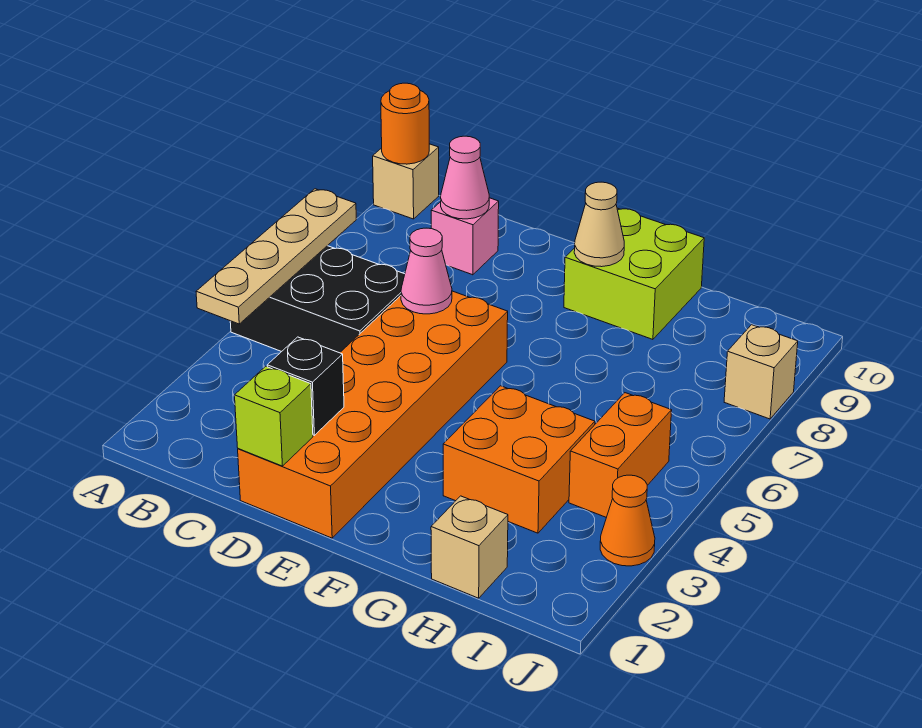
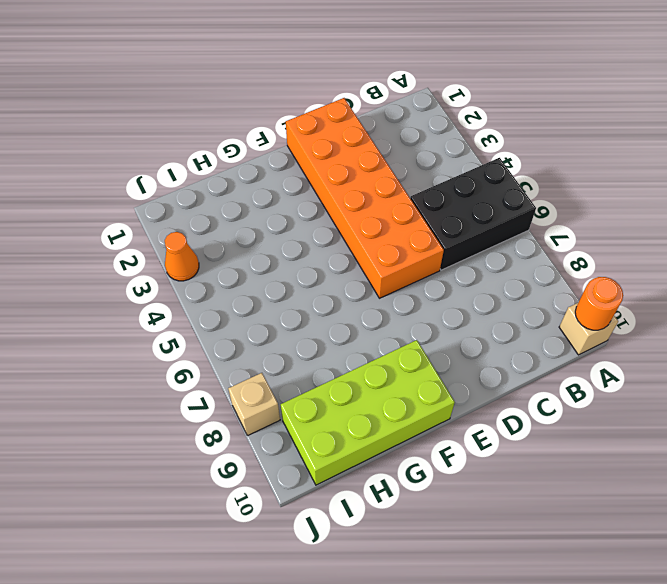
lime 2x4 brick [281,340,455,485] -> lime 2x2 brick [564,208,704,339]
none -> pink 1x1 brick [431,198,499,275]
none -> orange 2x2 brick [443,386,595,533]
none -> tan 1x1 brick [431,496,508,598]

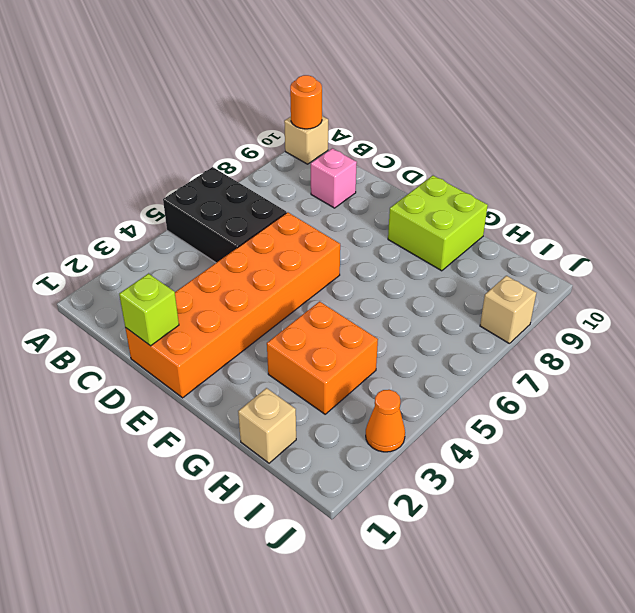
none -> orange 1x2 brick [569,393,672,517]
none -> tan 1x4 plate [196,189,356,324]
none -> pink 1x1 cone [441,136,489,219]

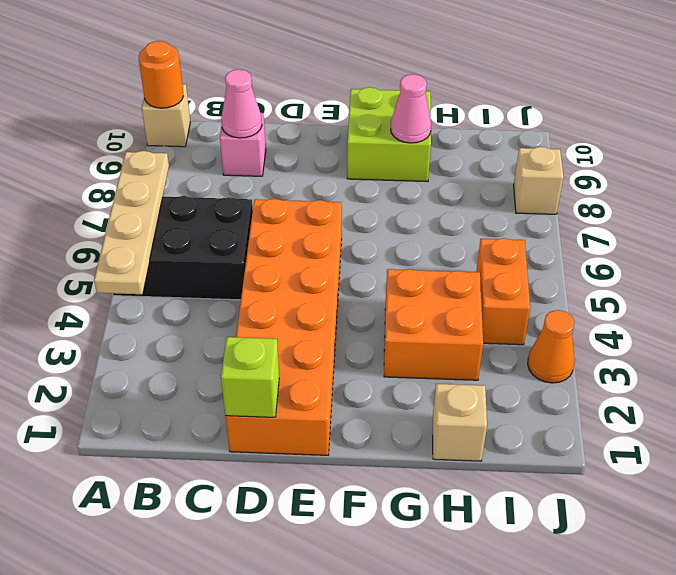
pink 1x1 cone [391,74,431,143] -> pink 1x1 cone moved to [401,228,452,314]
none -> black 1x1 brick [267,337,344,435]
none -> tan 1x1 cone [574,182,624,267]

